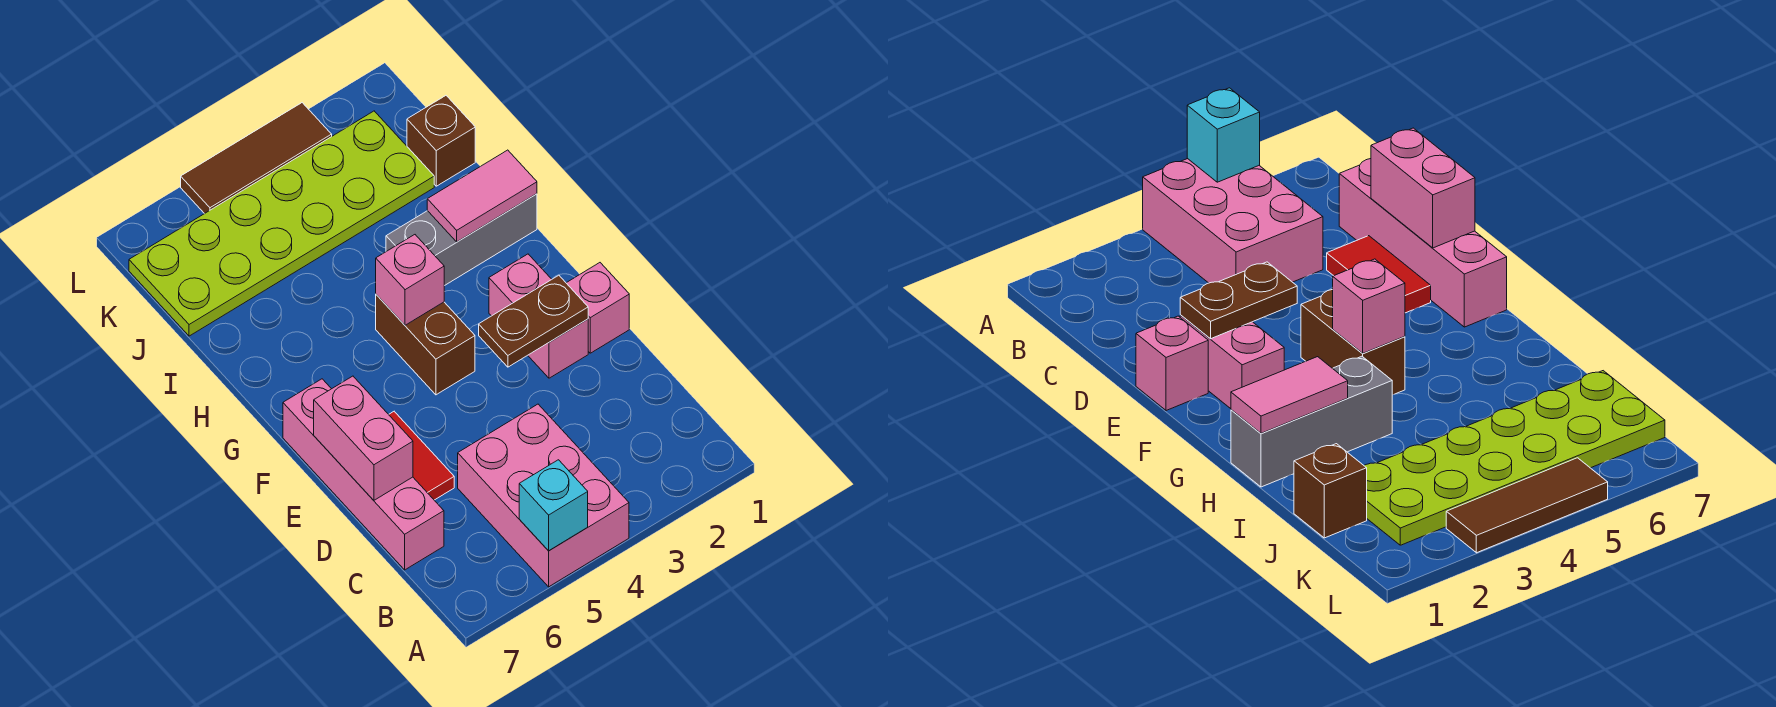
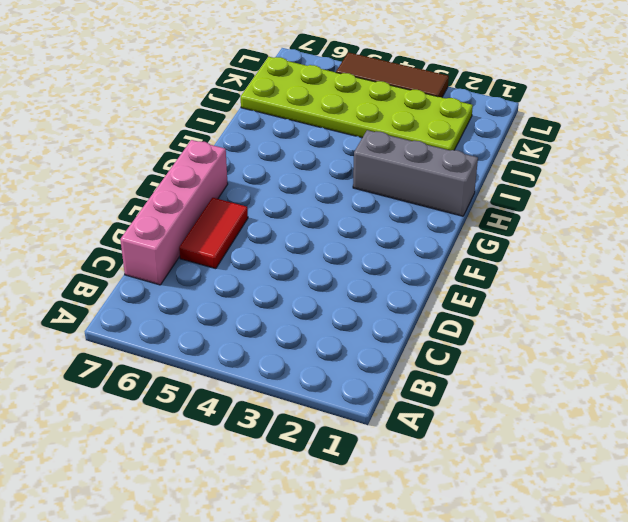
none -> pink 2x3 brick [458,404,629,587]
none -> pink 1x1 brick [567,263,629,353]
none -> pink 1x2 brick [489,254,588,378]

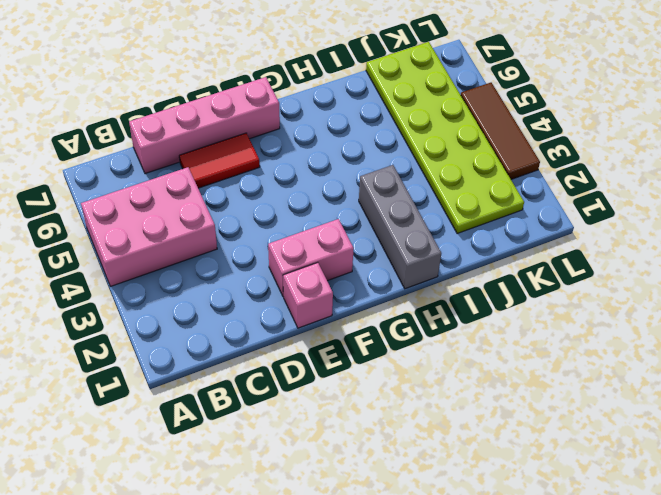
none -> brown 1x2 brick [376,295,475,395]
none -> brown 1x1 brick [407,96,475,186]
none -> cyan 1x1 brick [519,460,588,551]

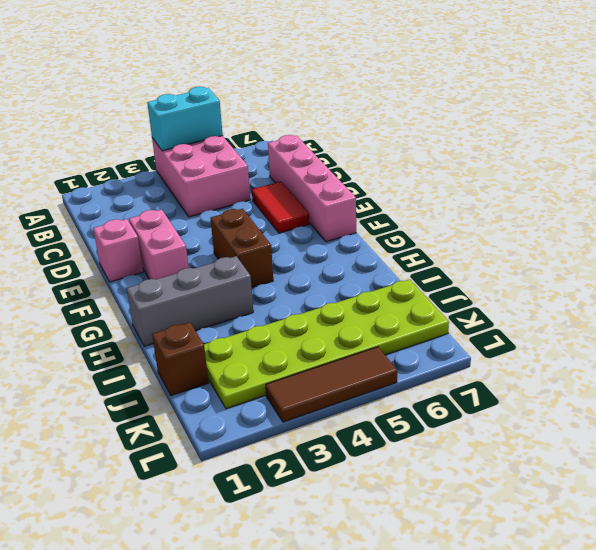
cyan 1x2 brick [147,87,223,151] -> cyan 1x1 brick [519,460,588,551]
none -> pink 1x2 brick [314,376,413,500]
none -> brown 1x2 plate [479,275,588,367]
none -> pink 1x1 brick [376,235,444,325]

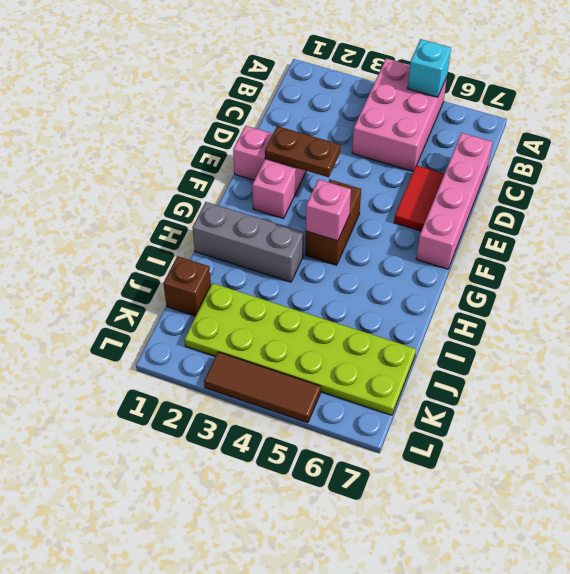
none -> pink 1x2 brick [314,376,413,500]
none -> pink 1x2 tile [427,150,537,242]

